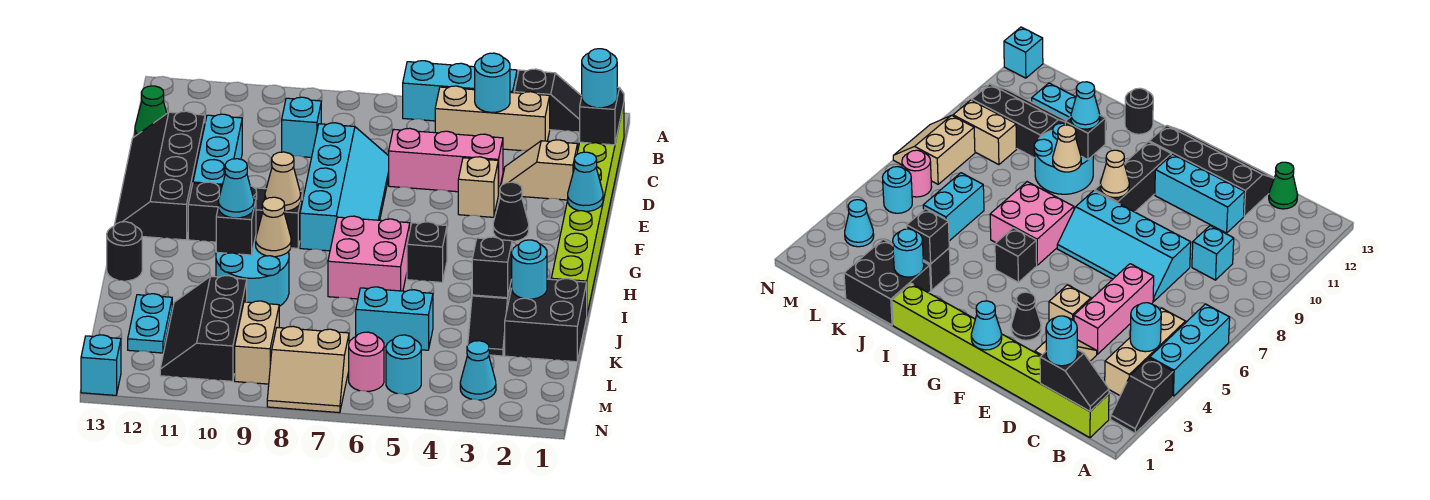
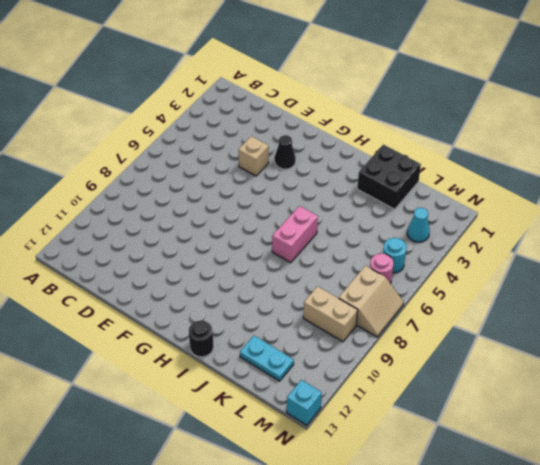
pink 1x2 brick [272,206,318,263] -> pink 2x2 brick [328,216,410,299]
none -> black 1x2 slope [514,69,582,132]
none -> cyan 1x3 brick [403,61,517,121]
none -> lime 1x8 brick [551,104,624,313]
none -> tan 1x3 brick [435,86,550,151]

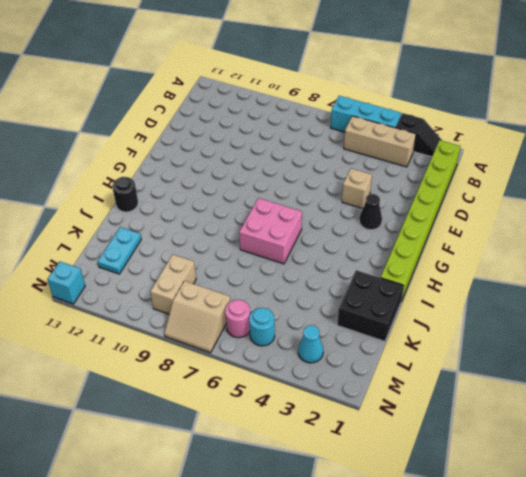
none -> cyan 1x1 brick [282,97,321,158]
none -> green 1x1 cone [135,86,167,136]
none -> tan 1x2 slope [501,140,578,200]
none -> pink 1x3 brick [389,128,503,194]

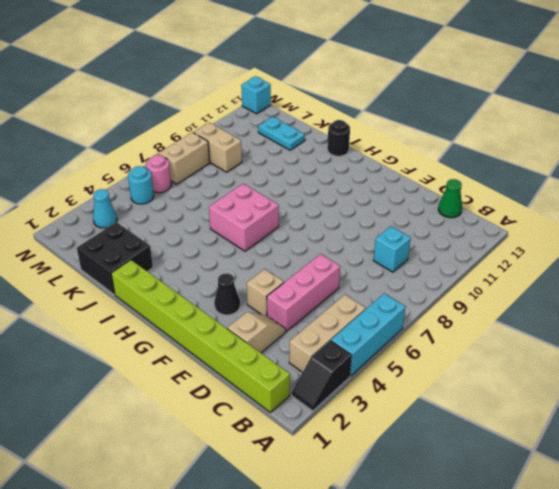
none -> cyan 2x4 slope [300,123,389,251]
none -> cyan 1x3 brick [193,114,242,185]
none -> black 2x4 slope [114,111,205,240]
none -> black 1x3 brick [188,182,303,248]

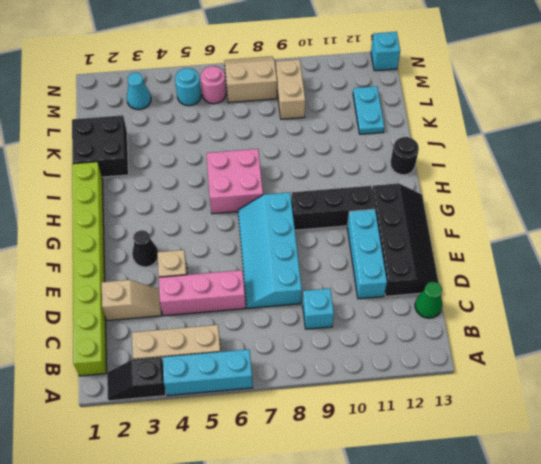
none -> black 1x1 brick [407,222,447,282]
none -> cyan 2x2 round brick [216,234,289,306]
none -> black 1x2 slope [468,280,512,356]
none -> cyan 1x2 brick [356,287,433,350]

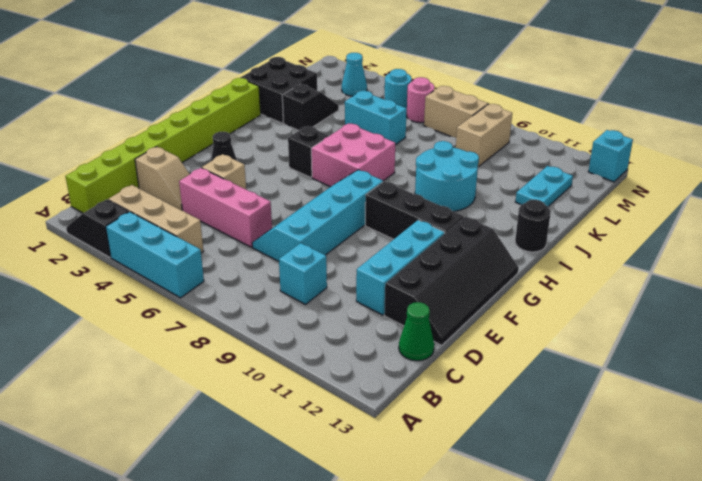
none -> black 2x3 slope [160,276,247,381]
none -> black 1x2 slope [580,87,624,145]
none -> cyan 1x1 round brick [475,53,510,112]
none -> cyan 1x1 cone [568,152,603,211]

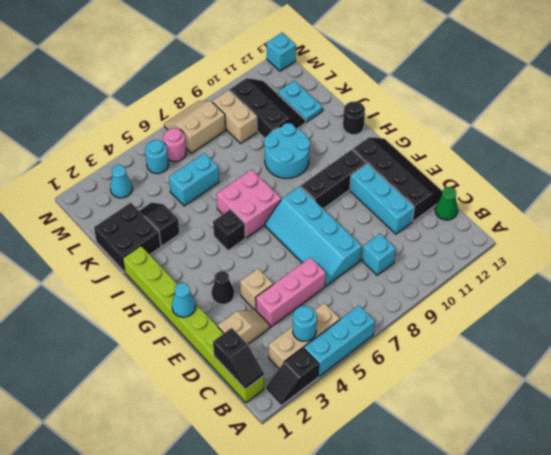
none -> tan 1x1 cone [265,152,301,211]
none -> tan 1x1 cone [256,197,291,257]
none -> black 1x1 brick [216,198,256,255]
none -> cyan 1x1 round brick [512,240,547,299]

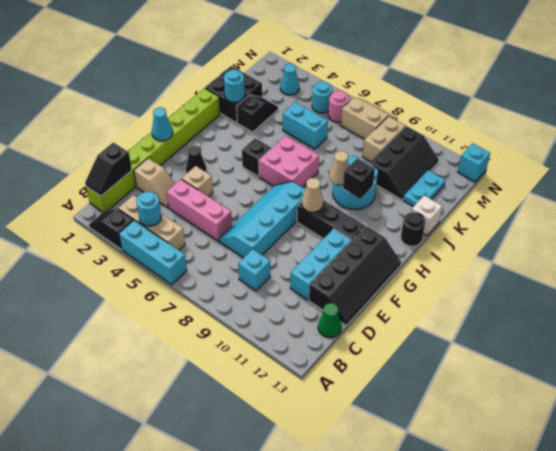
white 1x1 brick [411,195,442,235] -> none
none -> black 1x1 brick [472,237,512,298]
none -> cyan 1x1 round brick [582,49,617,108]
none -> cyan 1x1 cone [218,159,254,218]

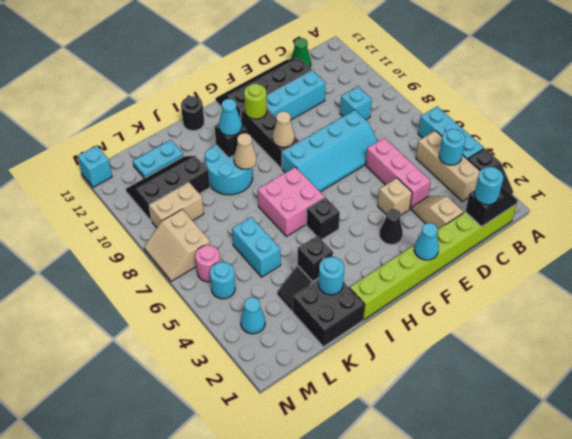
lime 1x1 round brick [244,83,267,119] -> none

